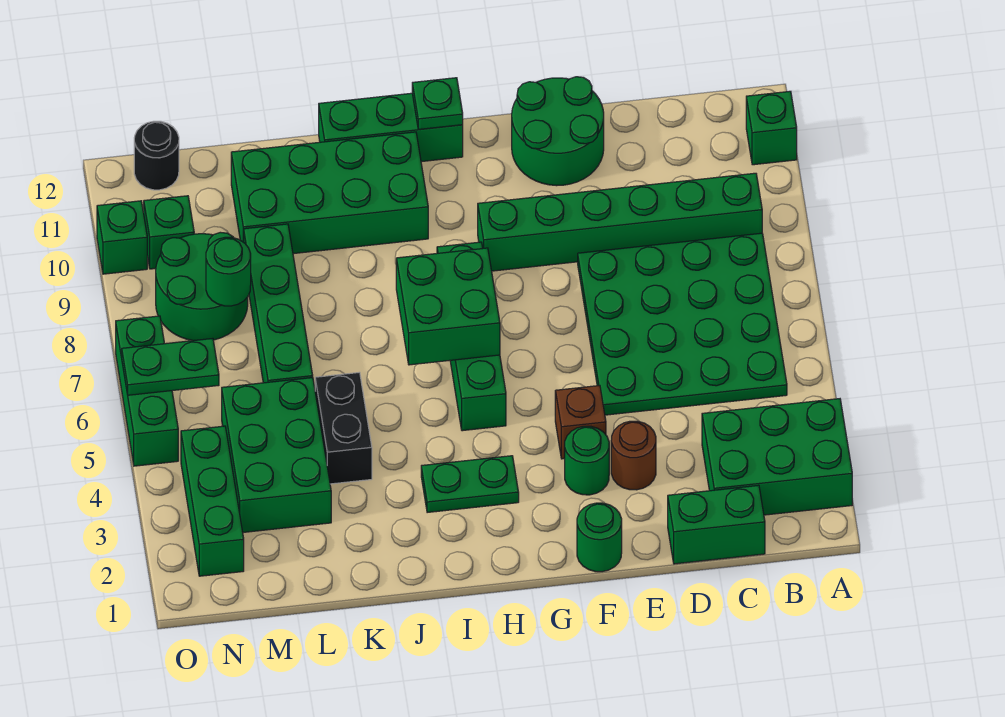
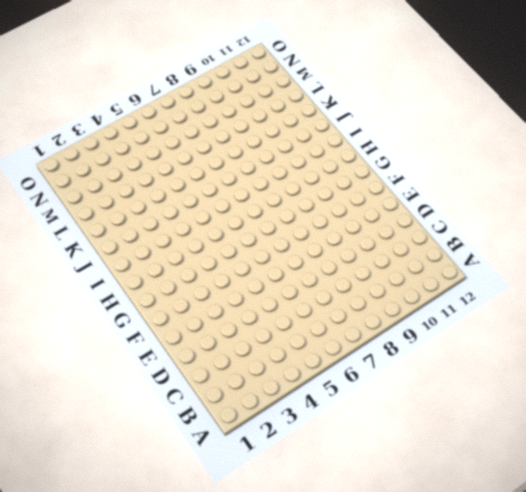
none -> green 2x3 brick [702,399,852,515]
none -> green 1x1 brick [746,91,797,165]
none -> green 4x4 plate [578,233,787,415]

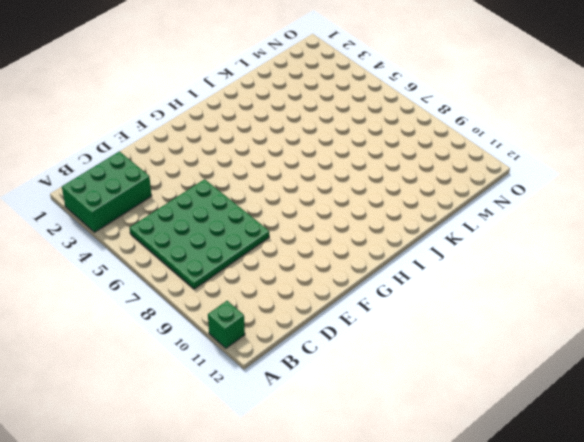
none -> green 1x6 brick [478,173,762,271]
none -> green 1x2 brick [668,485,765,564]
none -> brown 1x1 round brick [611,421,656,490]

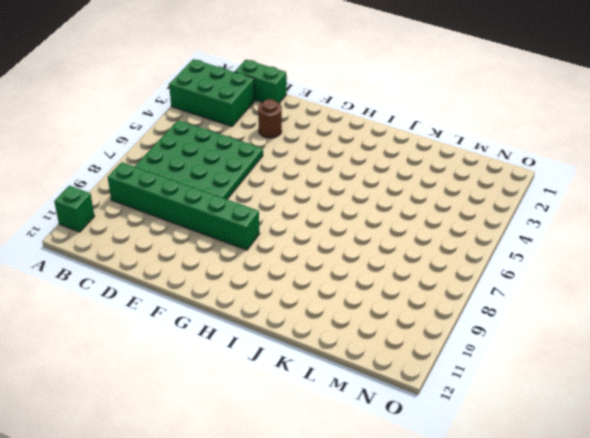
none -> green 2x2 round brick [512,77,604,186]
none -> green 1x1 round brick [577,503,622,572]
none -> green 1x1 round brick [565,426,609,495]

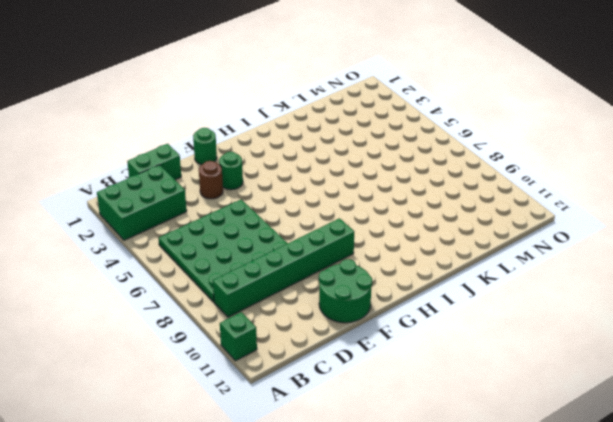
none -> brown 1x1 brick [555,386,606,459]
none -> green 1x2 plate [421,456,519,513]
none -> green 1x4 brick [437,242,506,431]

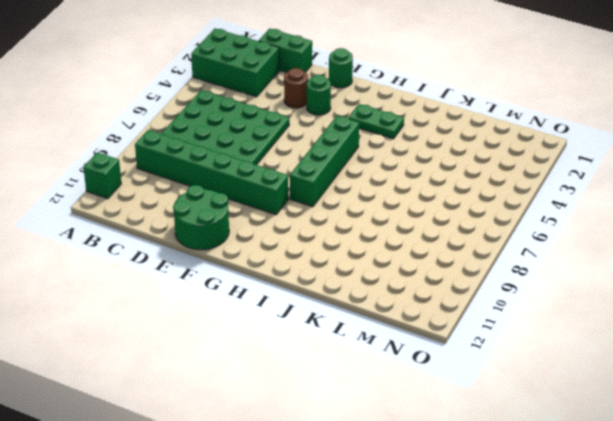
none -> brown 1x1 brick [555,386,606,459]
none -> green 1x3 brick [319,93,463,162]
none -> green 2x4 brick [231,132,428,254]

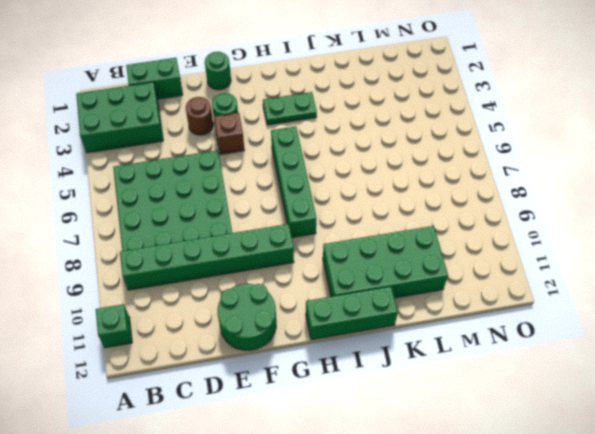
none -> black 1x2 brick [315,372,372,484]
none -> green 2x3 brick [222,378,331,532]
none -> green 1x4 brick [244,224,313,383]

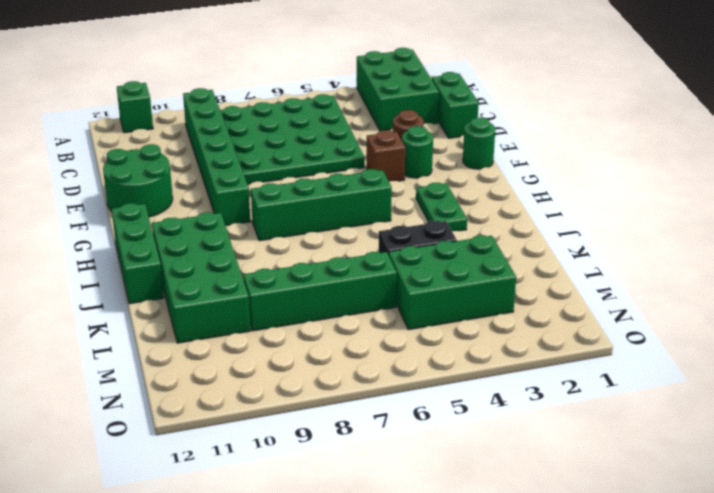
none -> green 2x2 round brick [156,232,248,341]
none -> green 1x3 brick [181,426,244,576]
none -> green 1x1 brick [144,196,194,269]

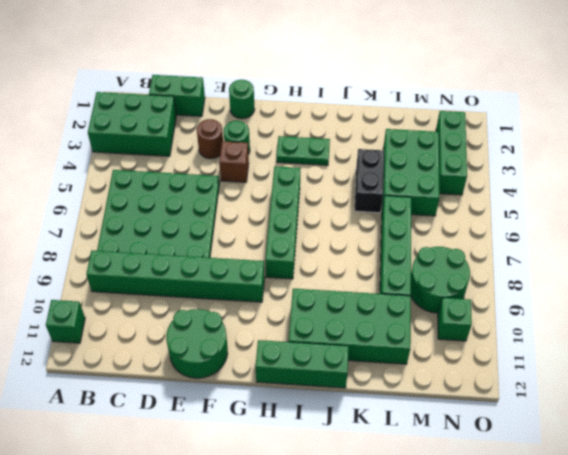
none -> black 1x1 round brick [134,121,179,190]
none -> green 1x3 brick [116,316,178,466]
none -> green 1x1 brick [97,201,147,274]

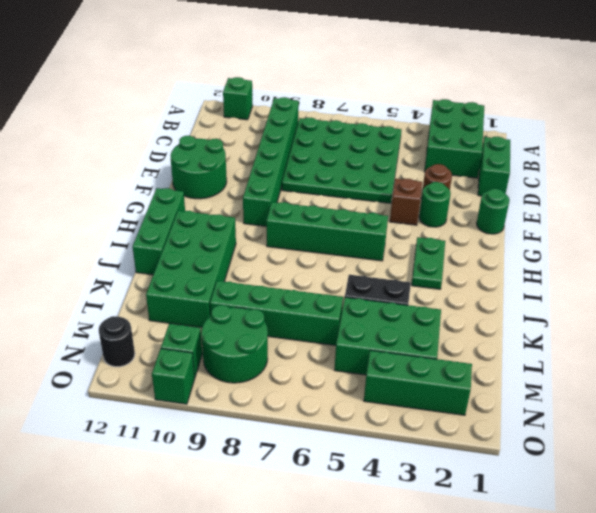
none -> green 1x3 brick [116,316,178,466]
none -> green 2x2 brick [396,248,500,365]
none -> green 1x1 plate [412,78,463,129]

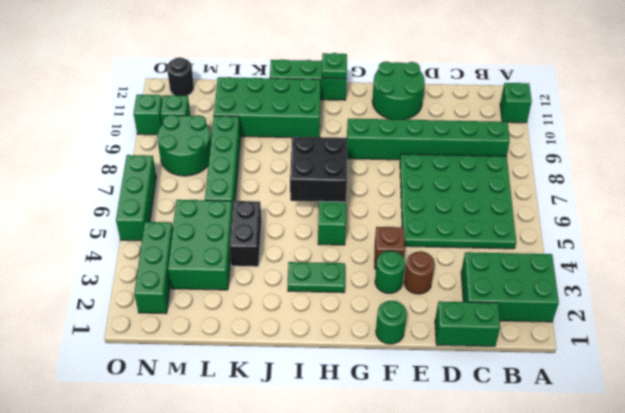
black 2x2 brick [290,137,347,202] -> green 2x2 brick [396,248,500,365]
none -> green 1x1 round brick [206,237,251,306]
none -> green 1x2 plate [122,339,219,395]

